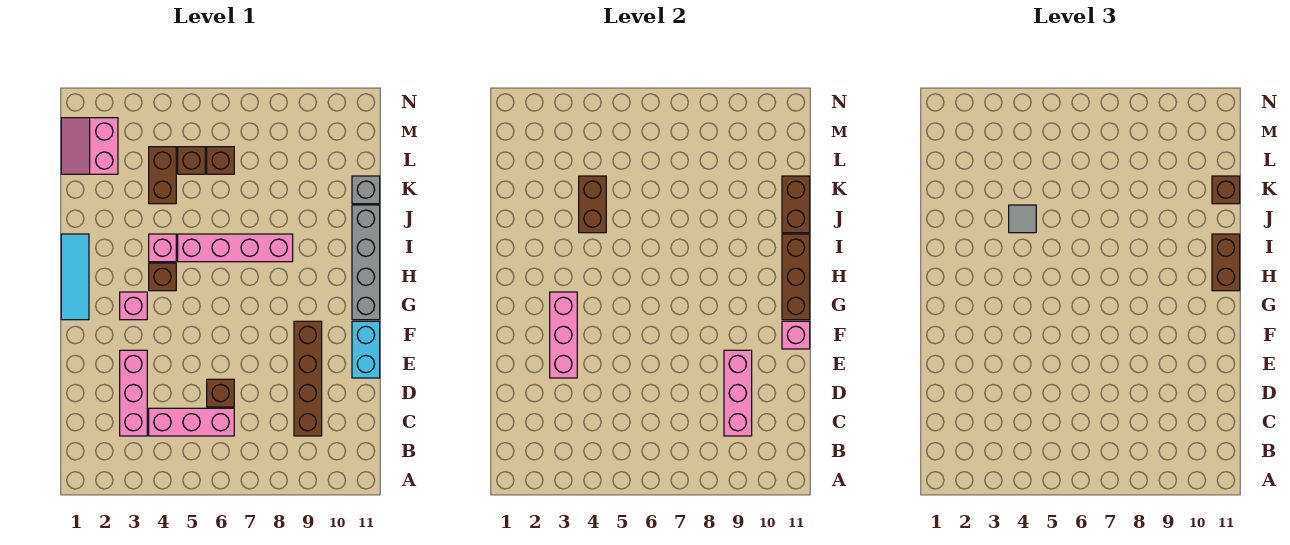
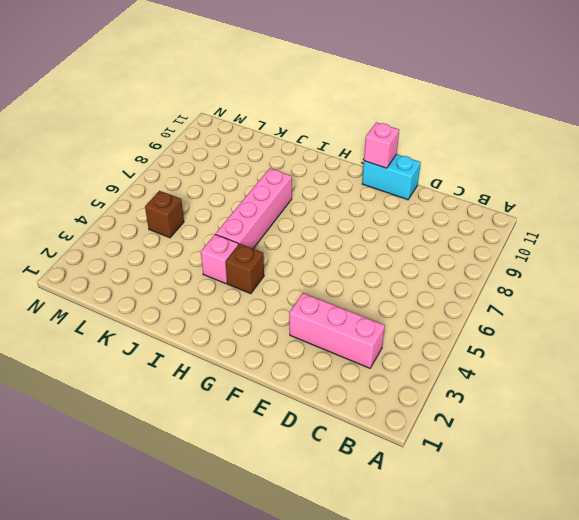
none -> pink 1x3 brick [149,408,234,436]
none -> brown 1x4 brick [294,321,322,436]
none -> brown 1x1 brick [207,379,234,407]

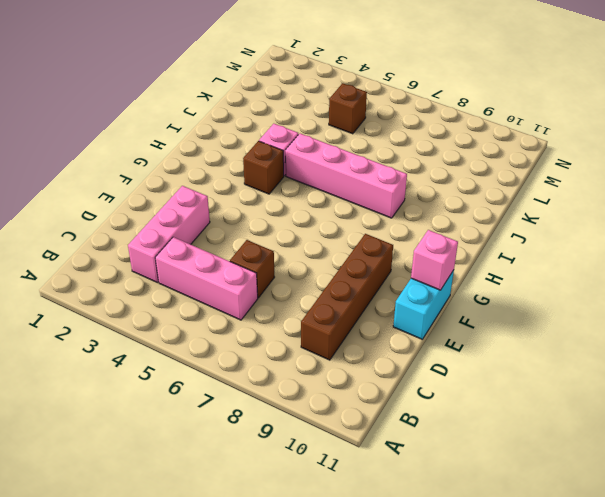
none -> cyan 1x3 tile [61,234,89,320]
none -> pink 1x1 brick [120,292,147,320]
none -> grey 1x4 brick [352,205,380,320]

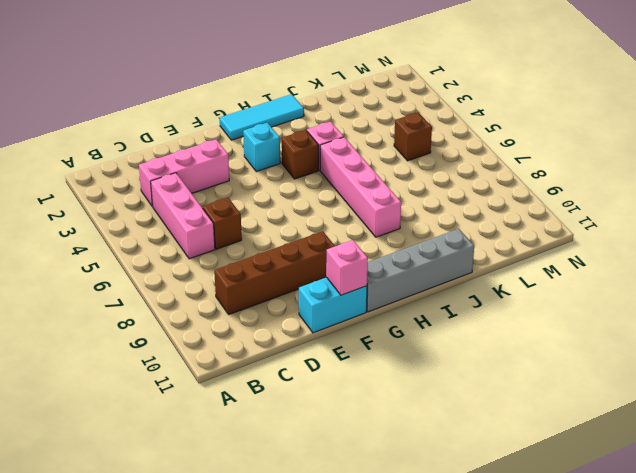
cyan 1x1 brick [243,123,280,172] -> pink 1x1 brick [120,292,147,320]
none -> brown 1x2 brick [149,147,176,204]
none -> grey 1x1 brick [352,176,380,204]
none -> pink 2x2 slope [61,118,118,174]

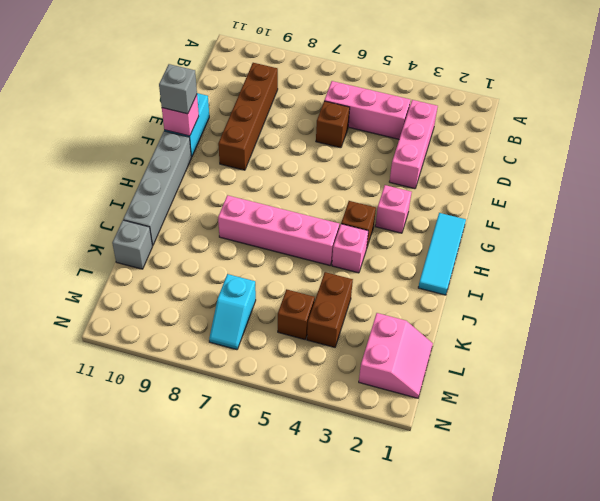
grey 1x1 brick [159,64,197,114] -> none
cyan 1x2 slope [209,274,256,350] -> none
none -> brown 1x1 brick [207,147,234,174]
none -> pink 1x3 brick [724,350,752,436]
none -> pink 1x3 brick [550,292,577,378]

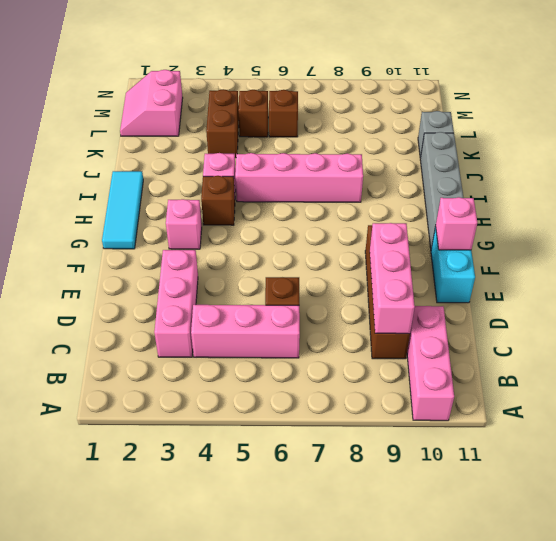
pink 1x3 brick [407,306,454,421] -> pink 1x3 brick moved to [550,292,577,378]
none -> brown 1x3 brick [782,234,810,320]
none -> brown 1x2 brick [579,176,606,233]
none -> brown 1x2 brick [782,176,810,233]

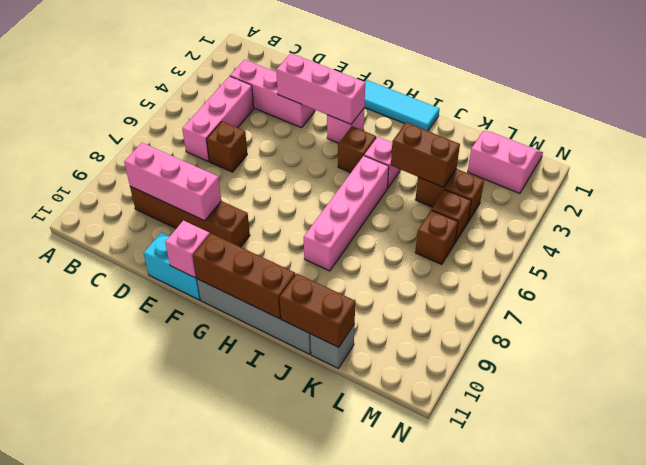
none -> brown 1x2 brick [1212,234,1240,291]
none -> grey 1x1 tile [1009,205,1036,233]
none -> brown 1x1 brick [1212,176,1240,204]

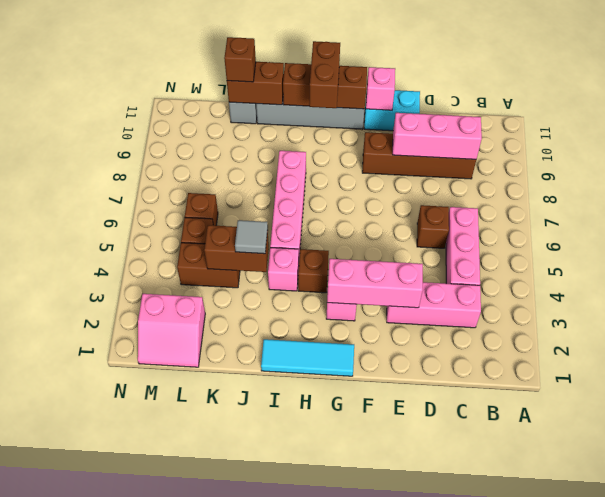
brown 1x2 brick [309,41,340,108] -> brown 1x2 brick turned to [1212,234,1240,291]

